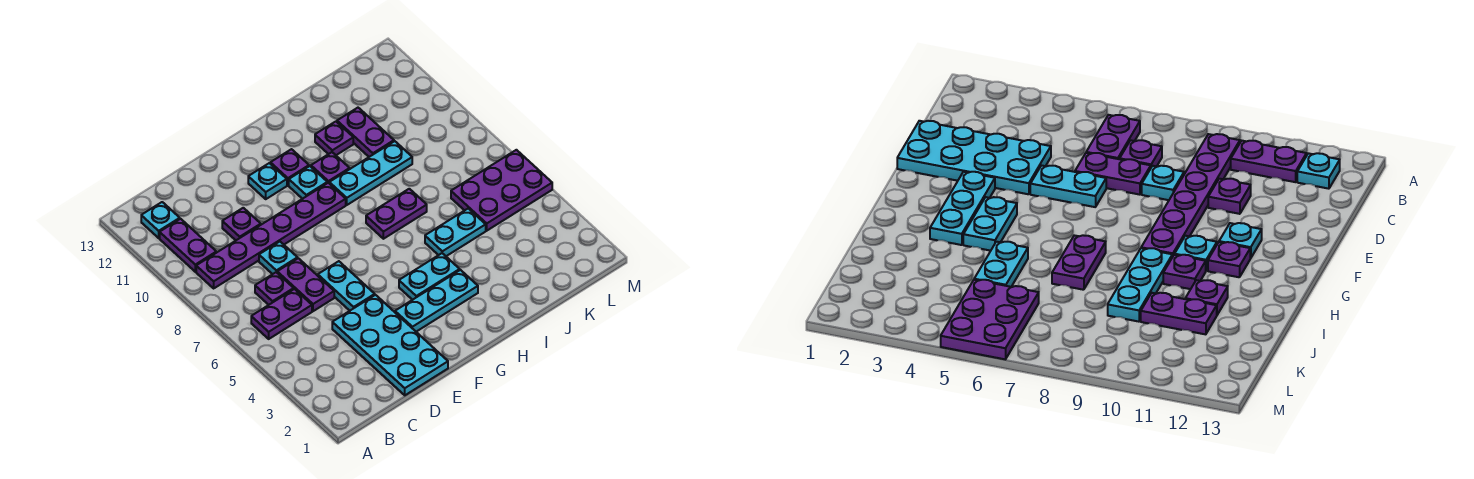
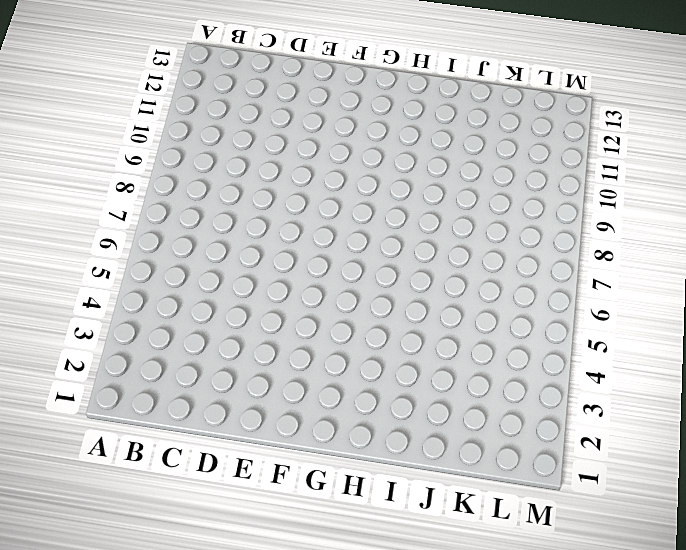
none -> purple 1x2 plate [251,289,312,339]
none -> purple 1x6 plate [196,183,346,288]
none -> purple 1x2 plate [160,219,216,272]

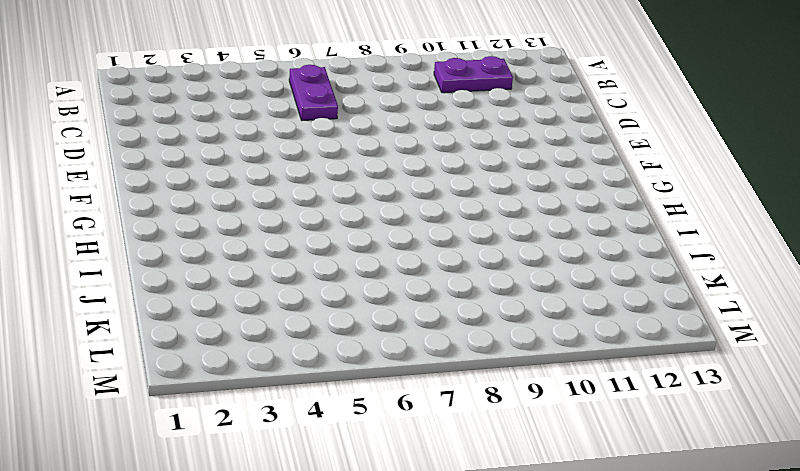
none -> purple 1x6 plate [196,183,346,288]
none -> cyan 1x1 plate [141,202,180,238]
none -> purple 1x1 plate [255,272,294,305]

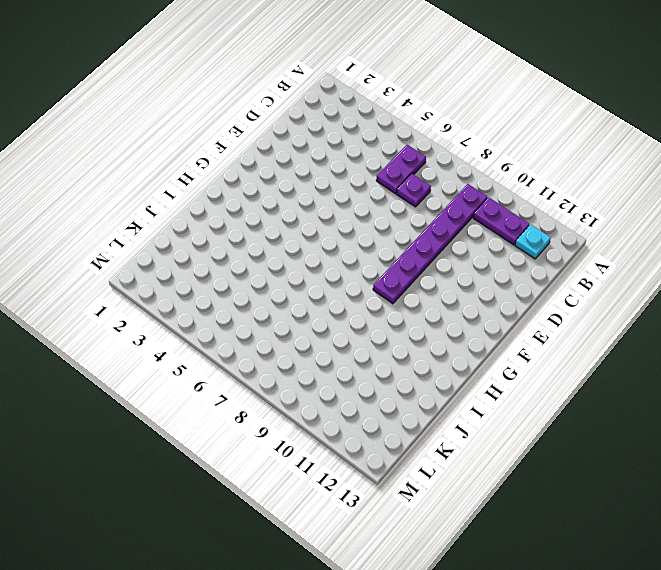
none -> cyan 2x4 plate [332,295,448,395]
none -> purple 1x2 plate [277,258,334,311]
none -> cyan 1x1 plate [259,242,298,274]

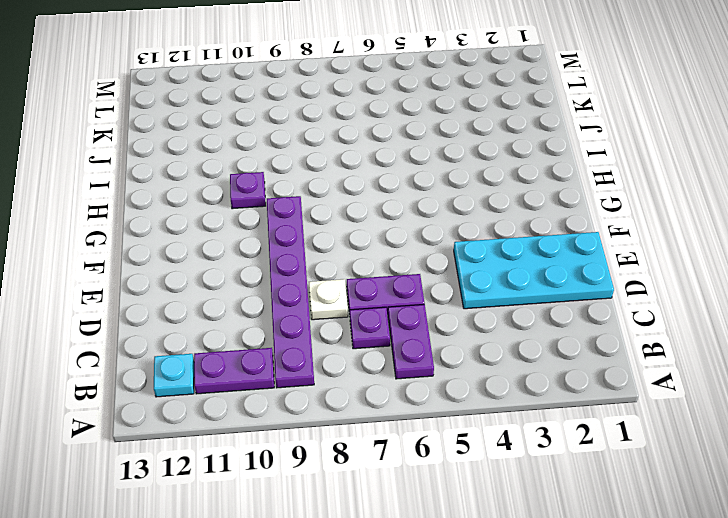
white 1x1 plate [309,279,348,320] -> cyan 1x1 plate [259,242,298,274]
none -> purple 1x1 plate [222,208,261,240]
none -> cyan 1x2 plate [318,261,375,311]
none -> cyan 1x3 plate [395,270,478,332]

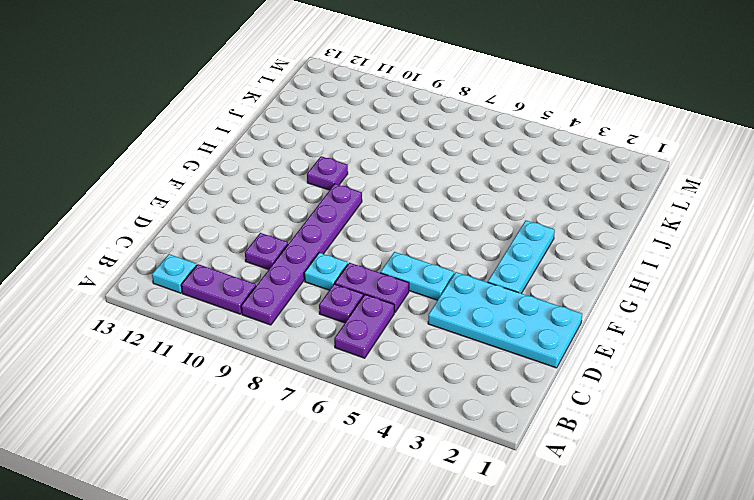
none -> cyan 1x1 plate [248,163,287,199]
none -> cyan 1x2 plate [399,253,460,300]
none -> cyan 1x1 plate [289,166,327,199]

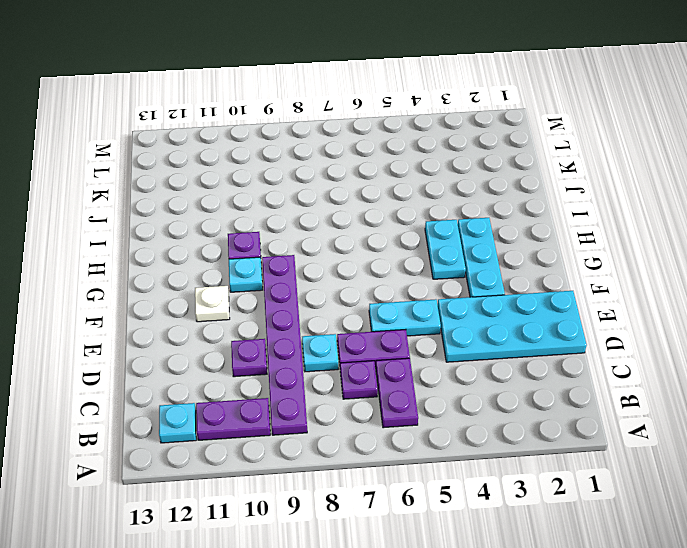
white 1x1 plate [195,286,230,322] -> cyan 1x1 plate [248,163,287,199]
none -> purple 1x1 plate [270,149,309,185]
none -> purple 1x2 plate [366,189,427,239]
none -> cyan 1x3 plate [329,141,412,205]

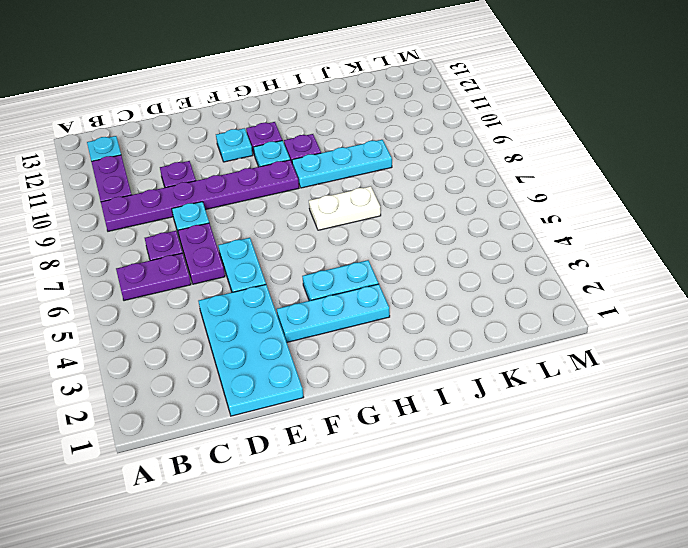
white 1x2 plate [309,186,381,230] -> purple 1x2 plate [366,189,427,239]
none -> cyan 1x2 plate [425,209,486,256]
none -> purple 1x1 plate [315,122,353,155]
none -> purple 1x2 plate [337,108,394,157]

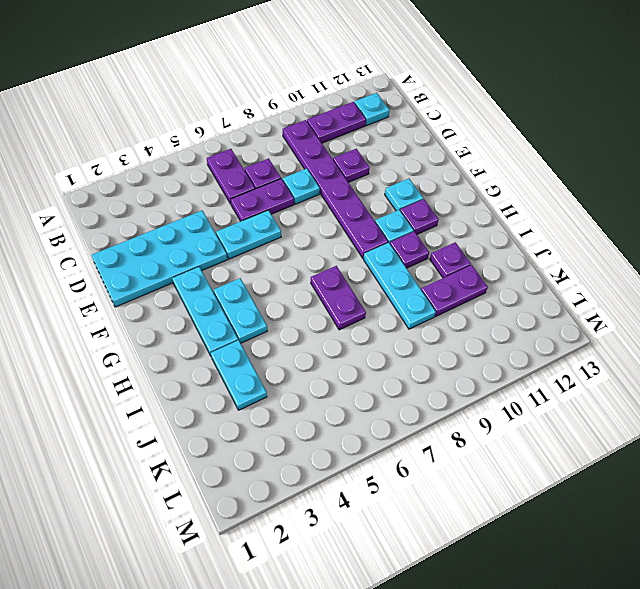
cyan 1x2 plate [211,340,267,410] -> cyan 1x2 plate moved to [425,209,486,256]
none -> purple 2x3 plate [451,150,552,231]

